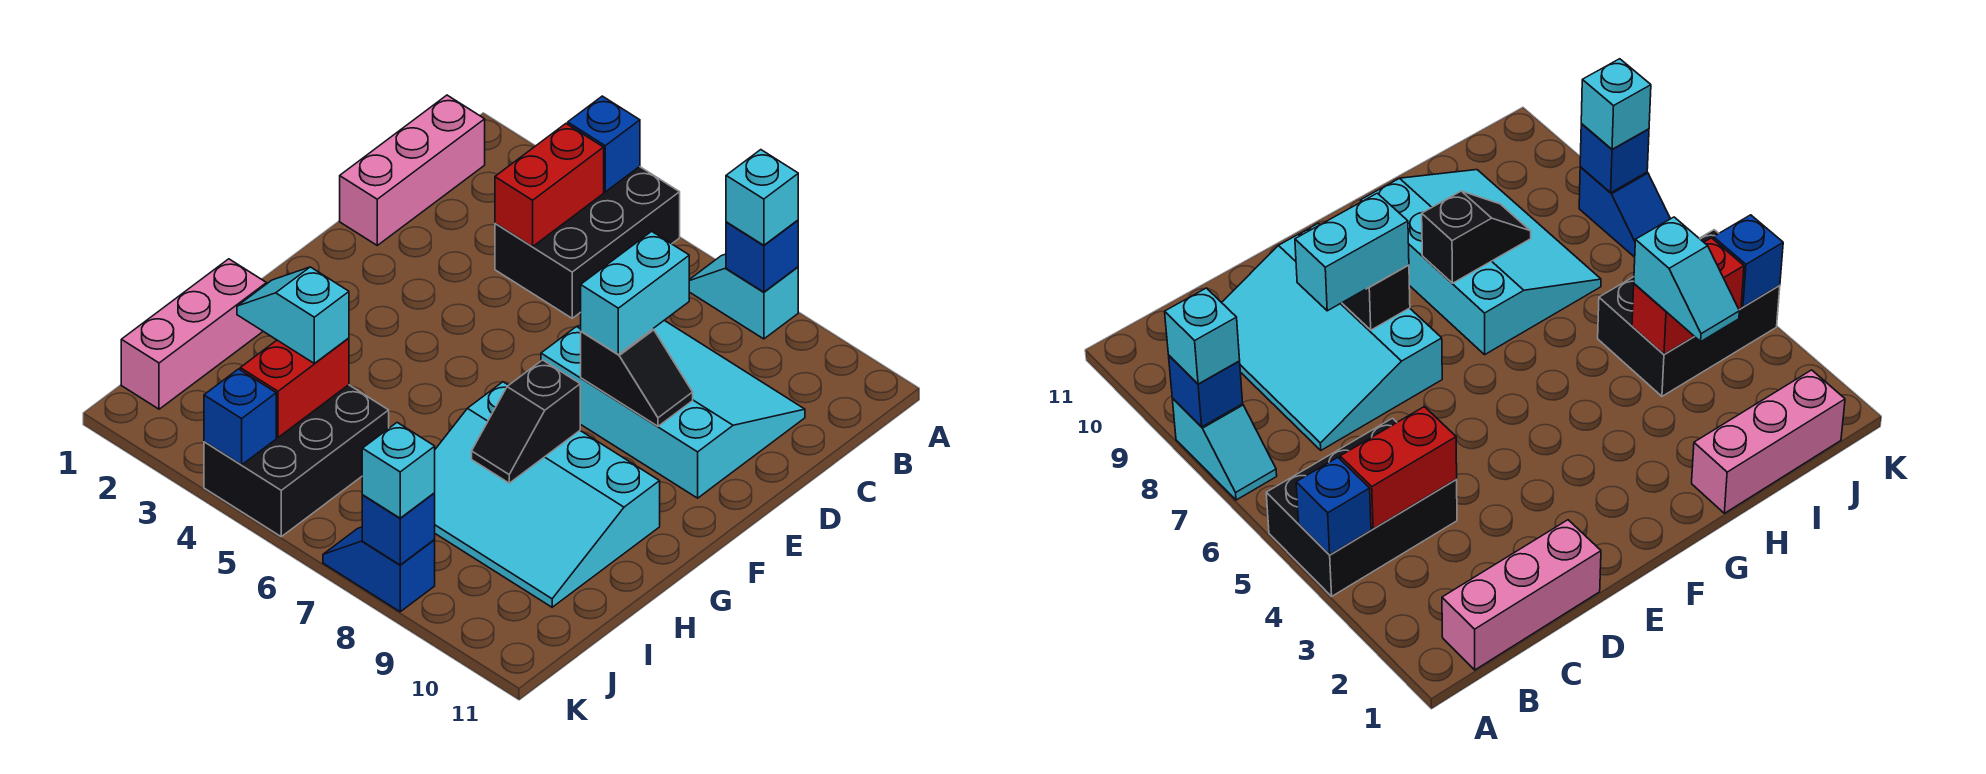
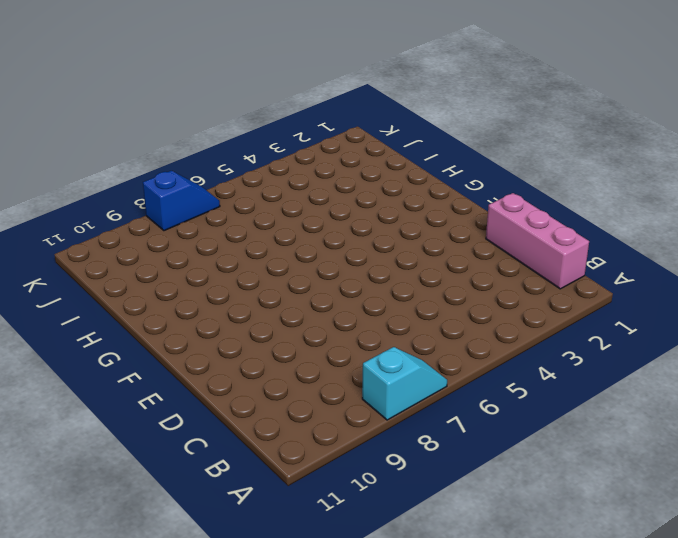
none -> black 2x3 brick [495,167,680,318]
none -> cyan 3x4 slope [541,320,805,498]
none -> cyan 3x4 slope [435,382,660,607]

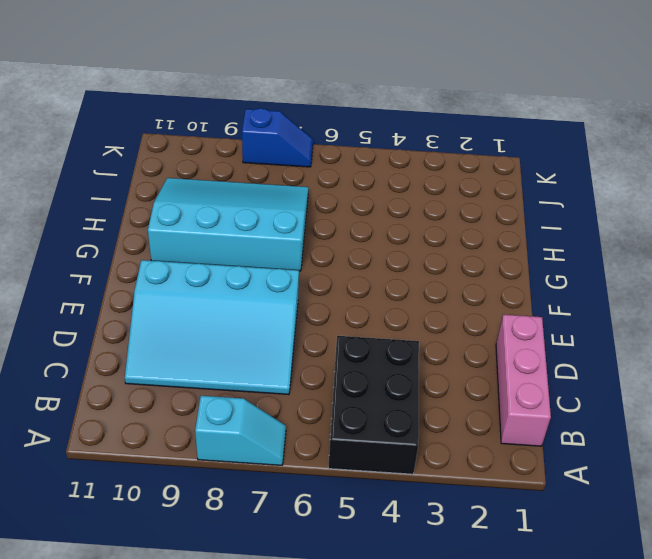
none -> pink 1x3 brick [121,259,267,409]
none -> black 2x3 brick [204,385,389,537]
none -> blue 1x1 brick [568,96,640,192]

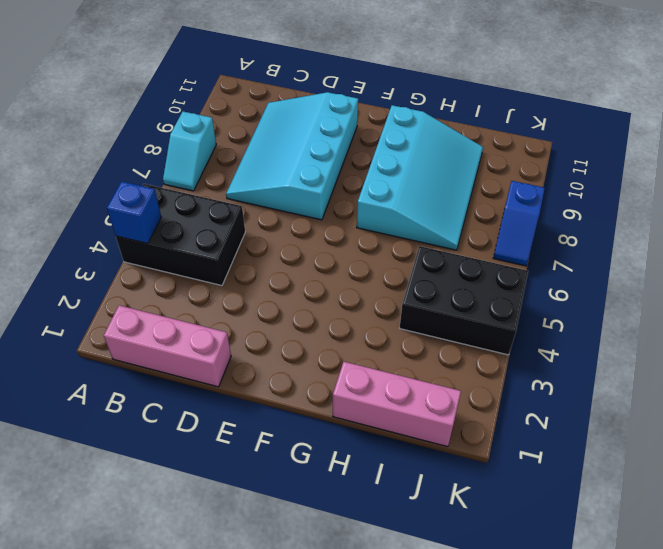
none -> blue 1x1 brick [726,220,798,292]
none -> red 1x2 brick [495,124,604,246]
none -> black 1x2 slope [581,329,693,426]

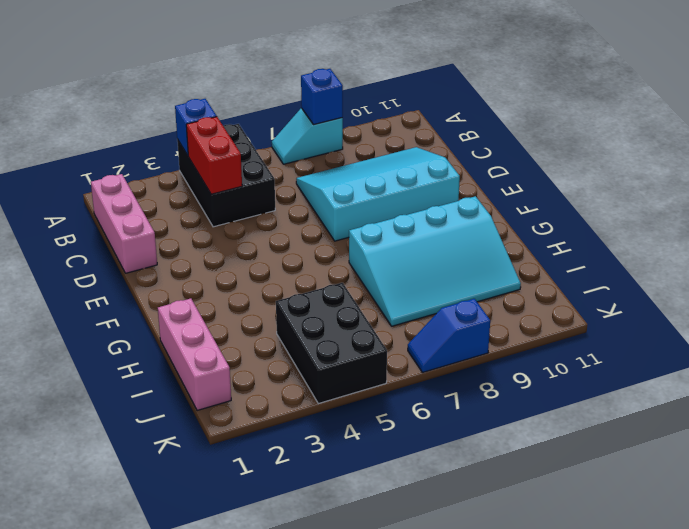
none -> black 1x2 slope [581,329,693,426]
none -> black 1x2 slope [472,360,580,483]
none -> red 1x2 brick [240,338,349,437]

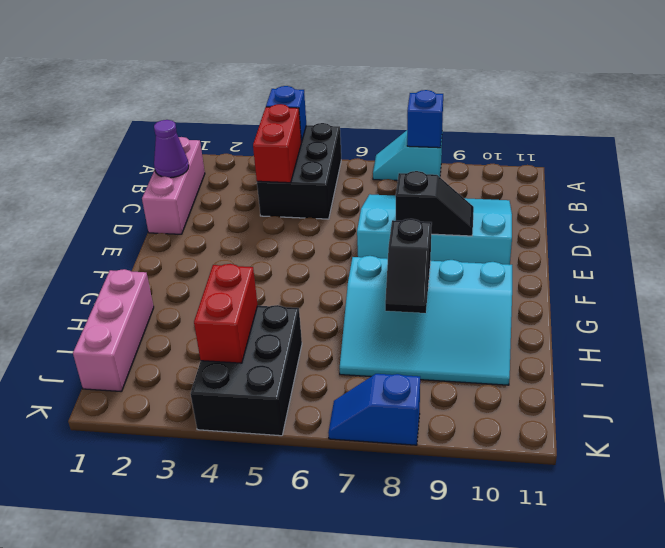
purple 1x1 cone [154,120,189,178] -> none
none -> blue 1x1 brick [204,369,276,465]
none -> blue 1x1 brick [362,493,435,565]
none -> cyan 1x1 brick [726,150,798,245]

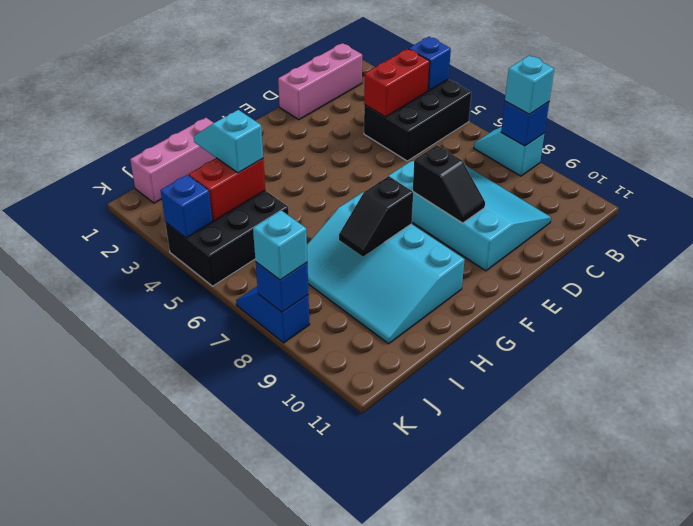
none -> cyan 1x2 brick [581,231,689,354]

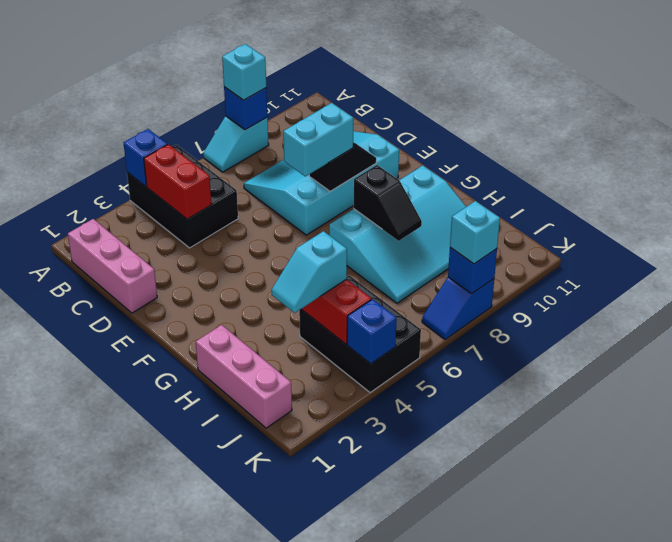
cyan 1x2 brick [283,103,353,176] -> cyan 1x2 brick turned to [581,231,689,354]

